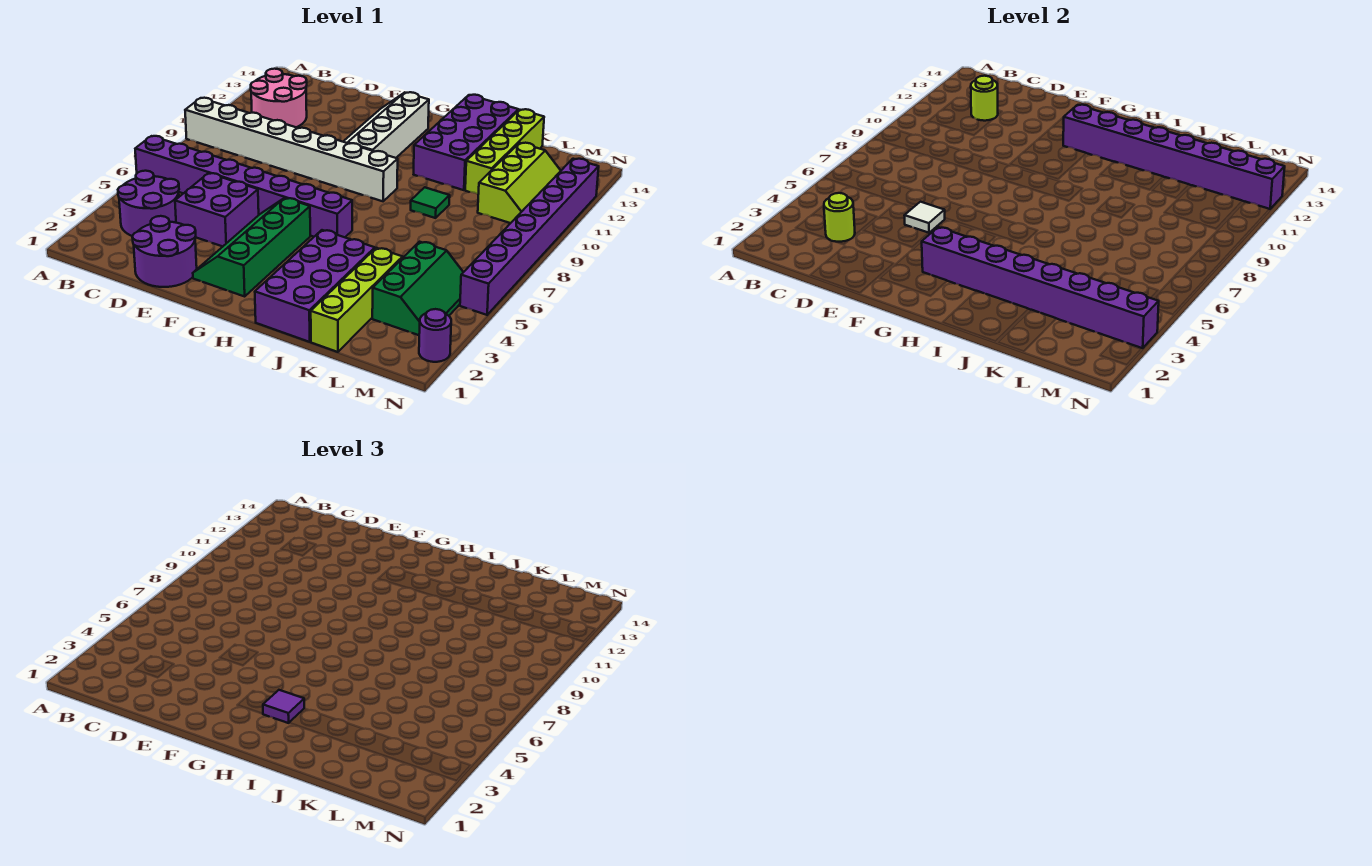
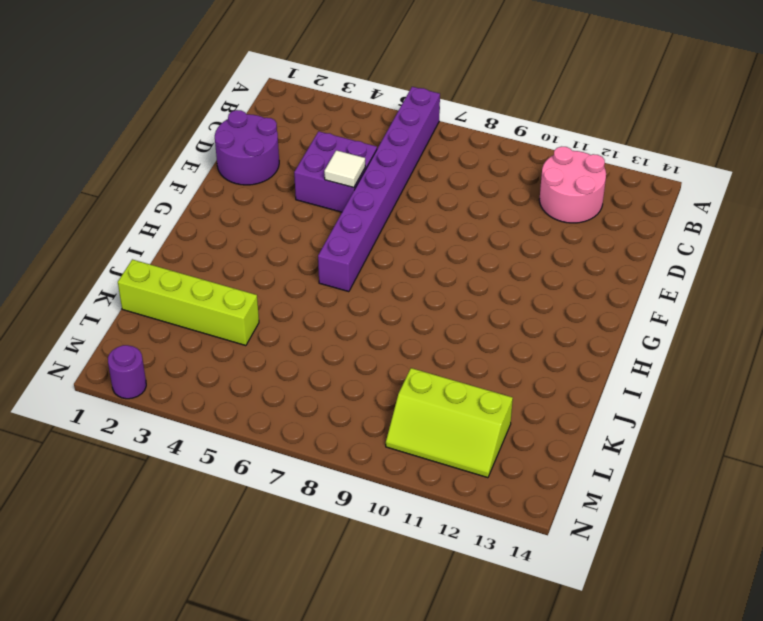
none -> white 1x8 brick [185,98,398,201]
none -> purple 2x2 round brick [118,171,179,236]
none -> green 2x4 slope [193,198,310,296]

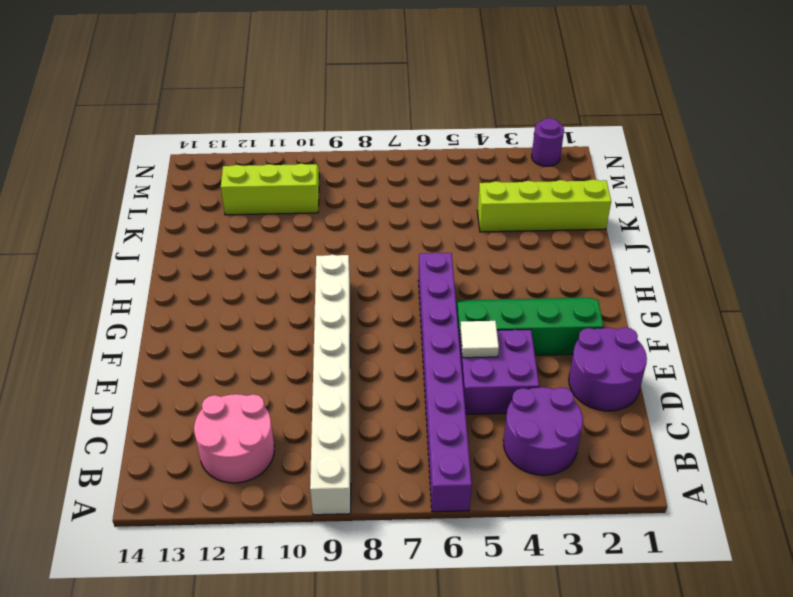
green 2x4 slope [456,298,603,355] -> green 2x4 slope turned to [193,198,310,296]
none -> white 2x4 slope [343,92,429,158]
none -> purple 2x4 brick [255,230,375,342]
none -> purple 2x4 brick [414,95,518,190]

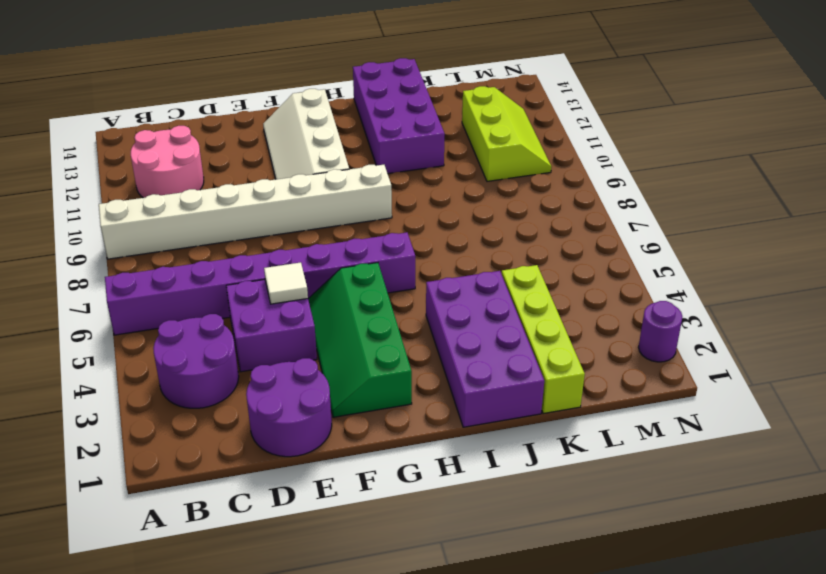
none -> green 1x1 tile [411,187,450,218]
none -> lime 1x4 brick [465,109,544,194]
none -> green 2x3 slope [372,242,463,335]

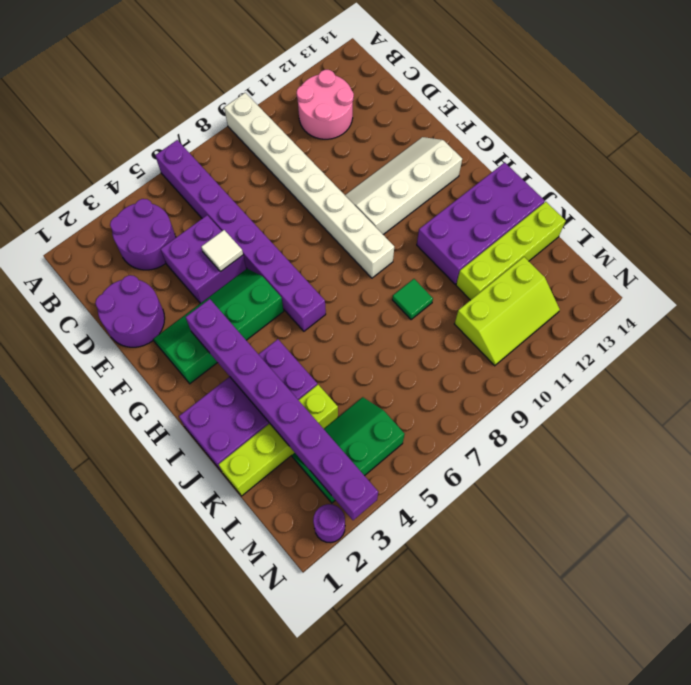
green 2x3 slope [292,397,405,503] -> green 2x3 slope turned to [372,242,463,335]
none -> purple 1x8 brick [460,159,599,315]
none -> lime 1x1 round brick [824,193,855,242]
none -> lime 1x1 round brick [971,76,998,121]

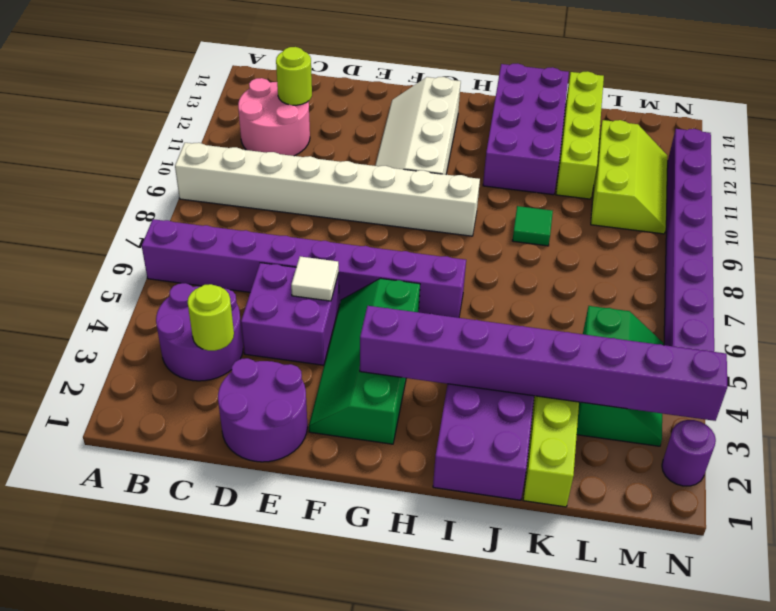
none -> purple 1x8 brick [1063,105,1285,209]
none -> purple 1x1 tile [263,690,304,723]

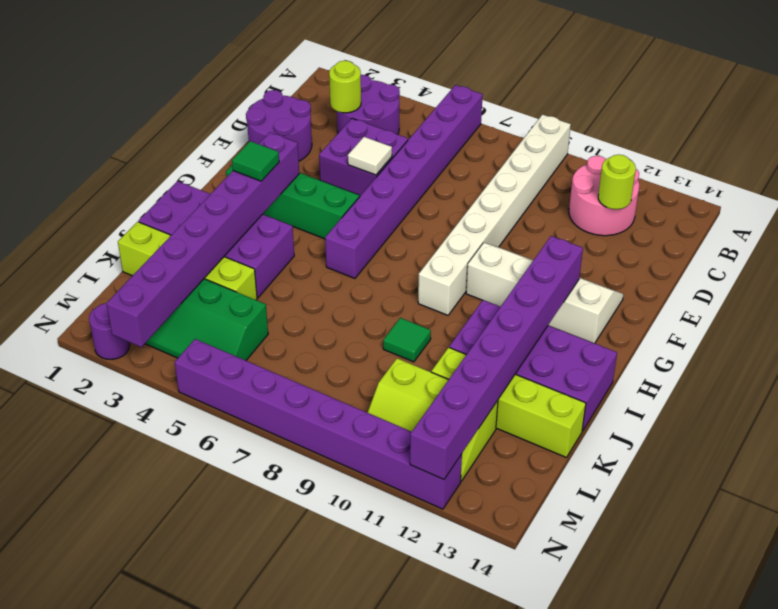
green 1x1 tile [232,141,279,181] -> purple 1x1 tile [263,690,304,723]

